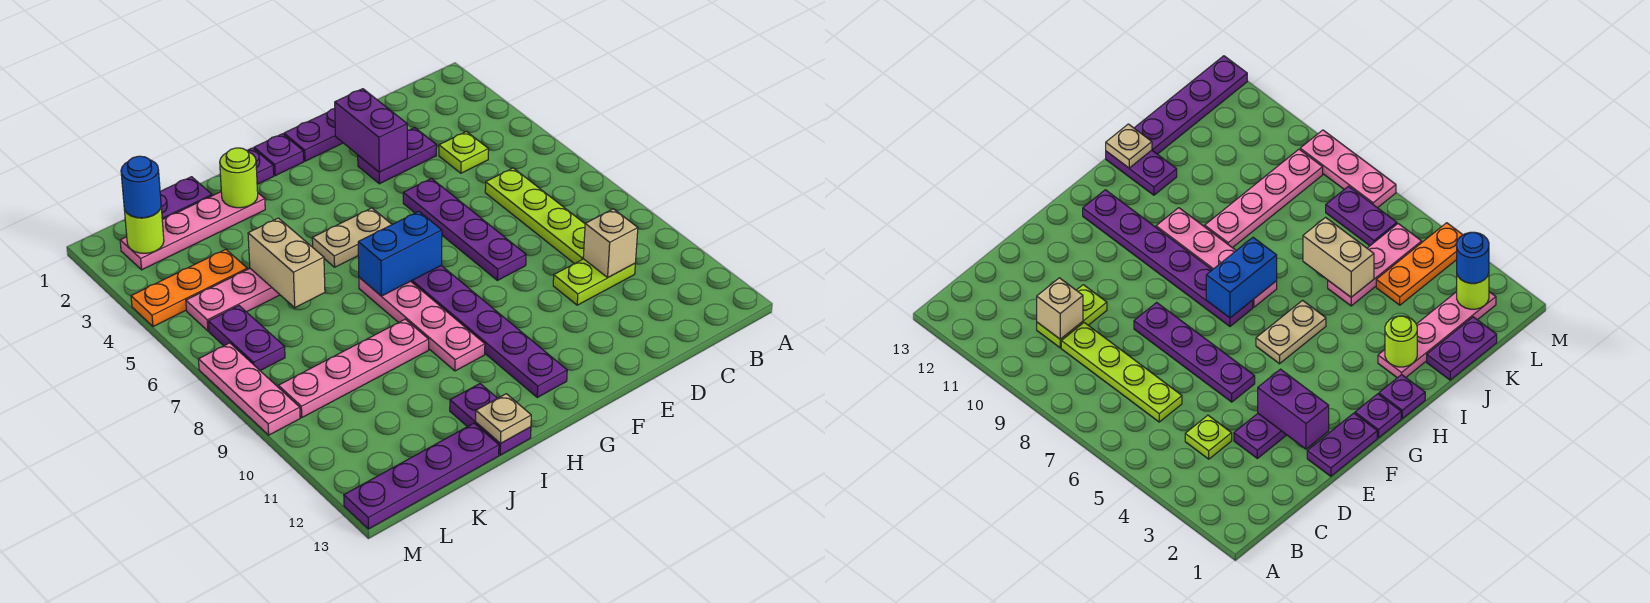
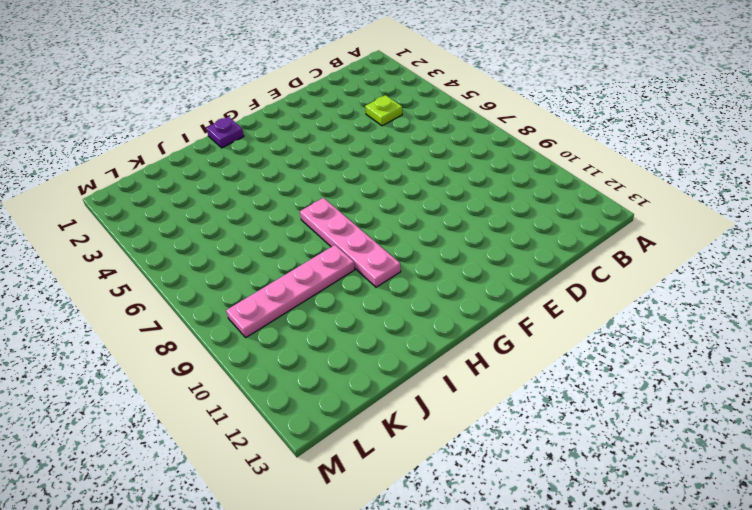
none -> lime 1x4 plate [485,168,585,264]
none -> lime 1x2 plate [553,259,635,305]
none -> purple 1x2 plate [358,128,437,184]

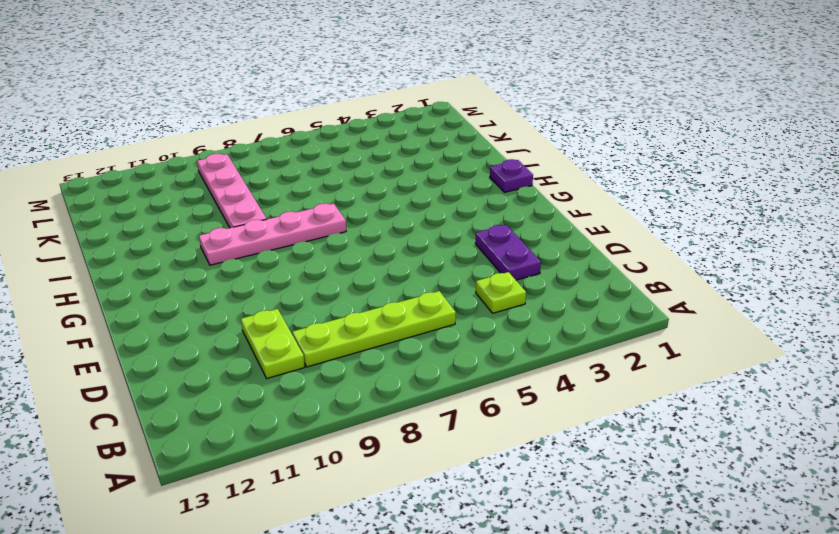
none -> purple 1x2 plate [284,109,343,161]
none -> purple 1x4 plate [403,179,526,280]
none -> purple 1x1 plate [254,134,304,176]

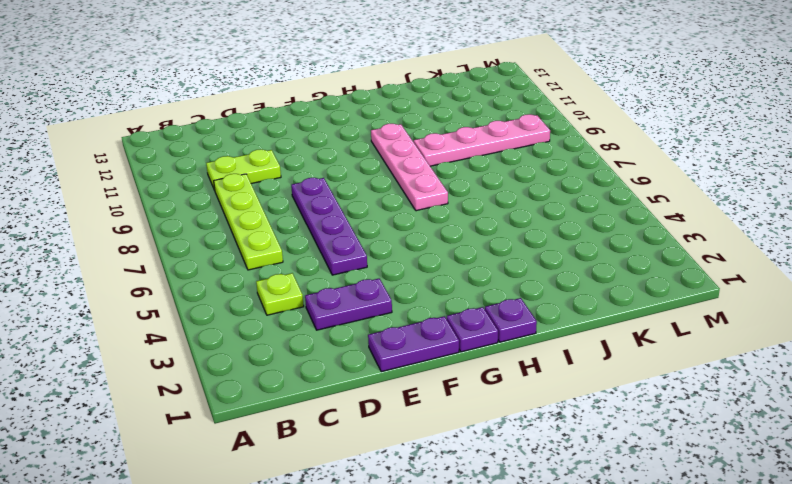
none -> tan 1x2 plate [312,208,392,267]
none -> purple 1x6 plate [411,266,567,397]
none -> pink 1x4 plate [120,192,265,270]

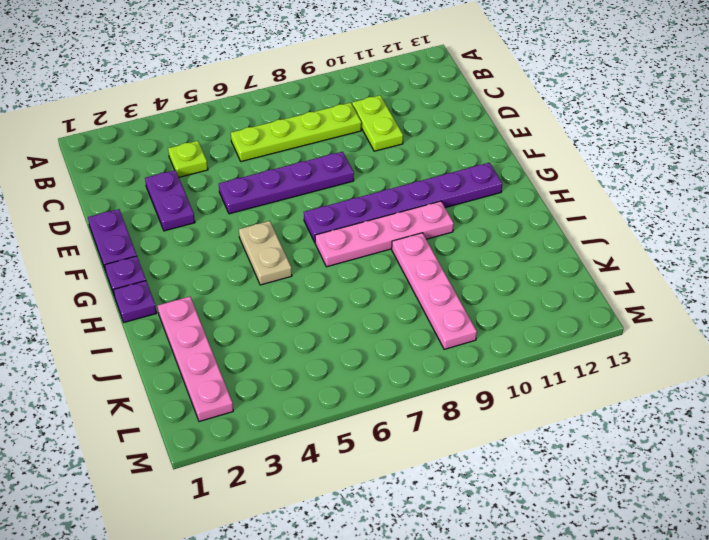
none -> purple 1x2 plate [450,384,531,455]
none -> purple 1x2 plate [160,177,212,220]
none -> pink 1x3 plate [186,269,280,331]

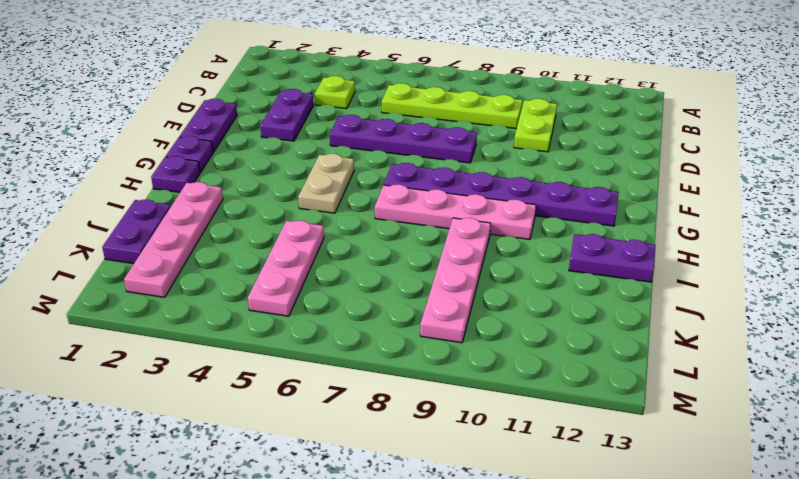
none -> purple 1x4 plate [344,423,499,529]
none -> orange 1x3 plate [131,249,247,327]
none -> purple 1x2 plate [208,306,285,371]

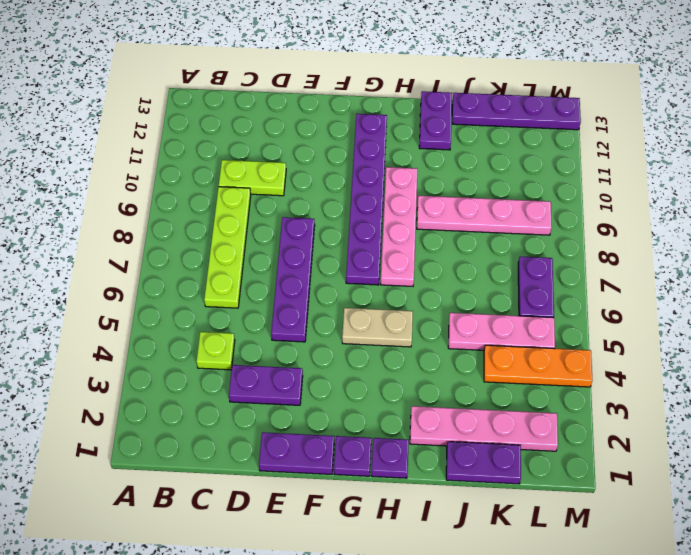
none -> pink 1x3 plate [198,343,300,435]
none -> tan 1x1 brick [583,209,638,277]
none -> purple 1x2 brick [335,89,407,172]

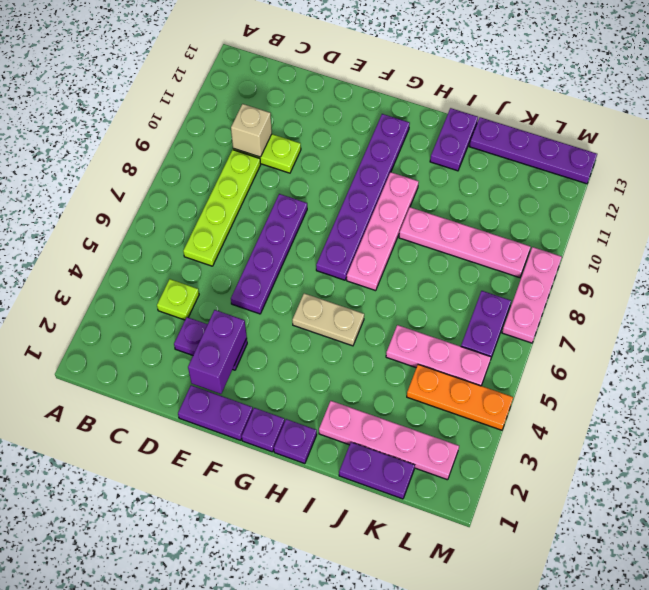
none -> blue 1x2 brick [358,211,442,296]
none -> lime 1x1 round brick [220,148,258,208]
none -> tan 1x1 plate [476,394,531,444]

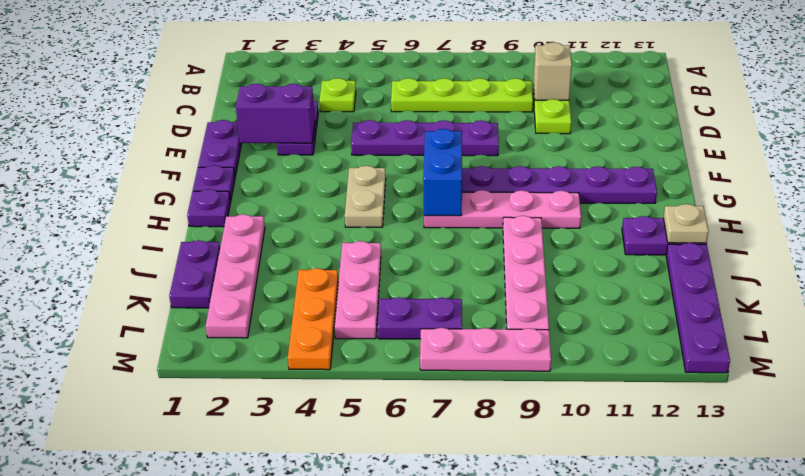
none -> lime 1x1 round brick [220,148,258,208]
none -> tan 1x2 brick [248,218,325,308]
none -> lime 1x1 round brick [124,208,164,253]

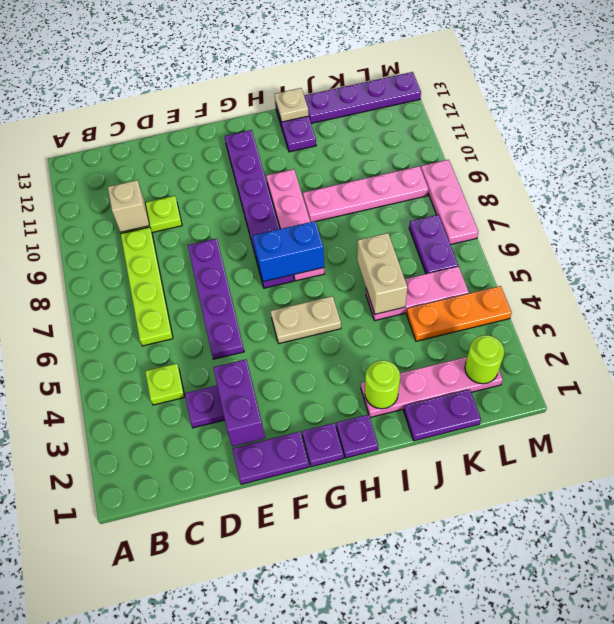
none -> blue 1x1 round brick [121,156,161,218]

